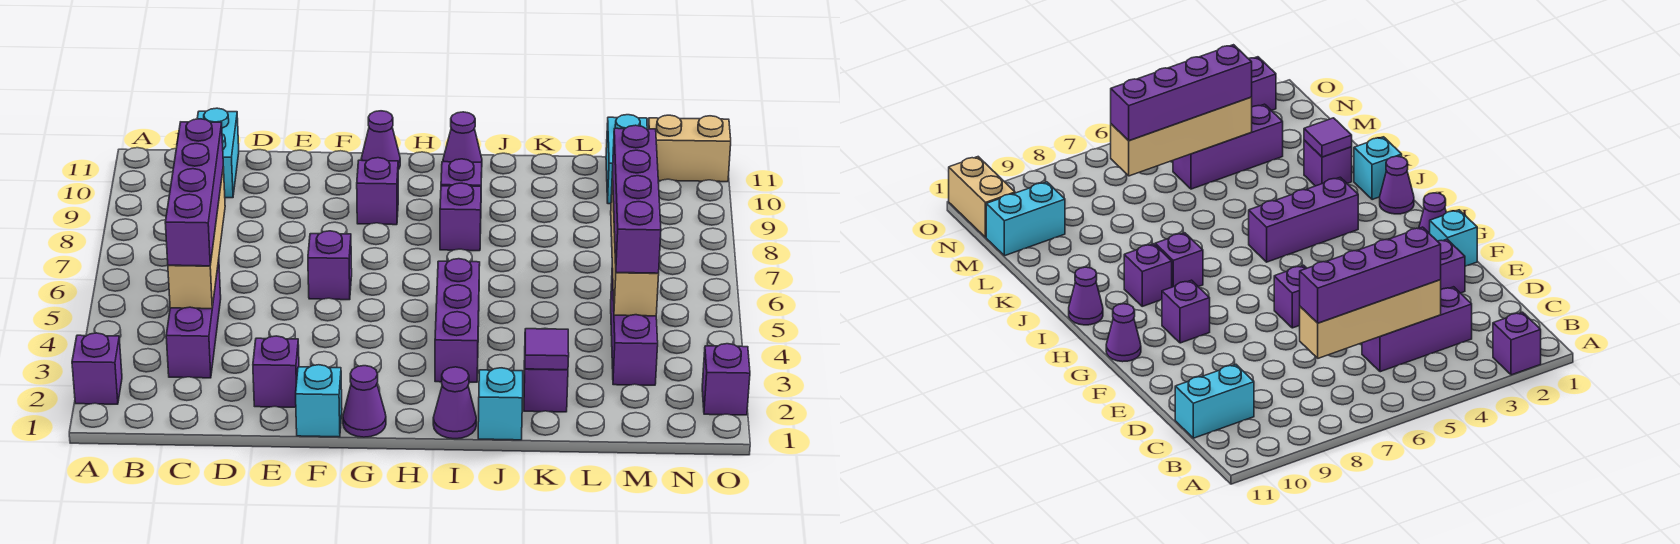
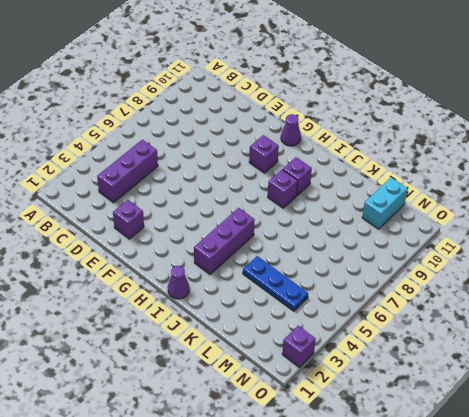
blue 1x3 plate [243,256,308,311] -> purple 1x3 brick [611,269,658,385]
none -> purple 1x1 brick [72,333,122,404]
none -> cyan 1x2 brick [197,108,239,198]
none -> cyan 1x1 brick [296,365,342,437]

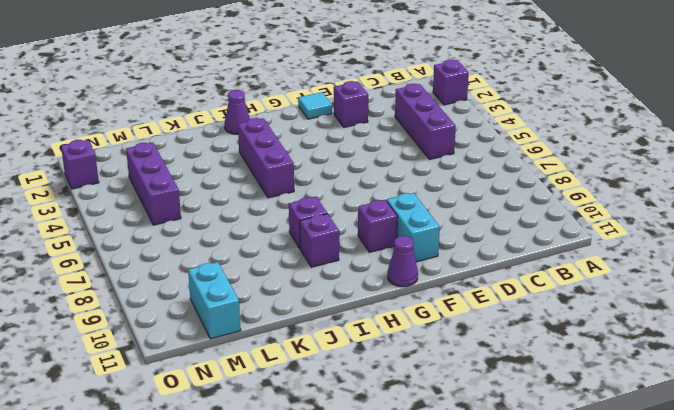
cyan 1x1 tile [298,92,332,119] -> cyan 1x1 brick [296,365,342,437]
cyan 1x2 brick [387,193,440,262] -> cyan 1x2 brick moved to [197,108,239,198]
none -> purple 1x1 brick [308,231,352,300]
none -> purple 1x1 cone [343,366,386,437]
none -> purple 1x1 cone [443,112,482,162]

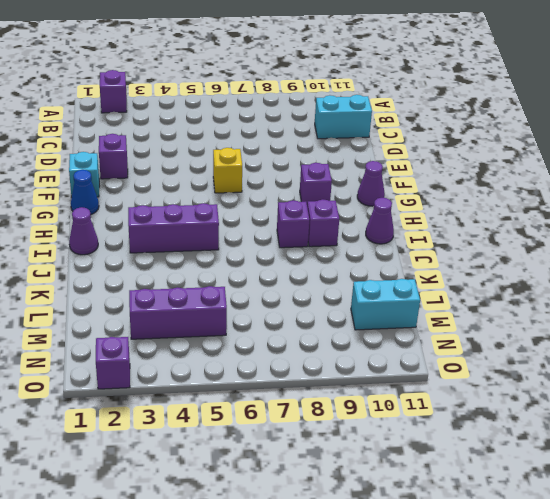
yellow 1x1 brick [213,148,242,193] -> purple 1x1 brick [308,231,352,300]
blue 1x1 cone [71,170,99,214] -> purple 1x1 cone [343,366,386,437]
none -> purple 1x3 brick [166,260,221,378]
none -> cyan 1x1 brick [478,368,523,440]
none -> purple 1x1 brick [524,360,568,412]

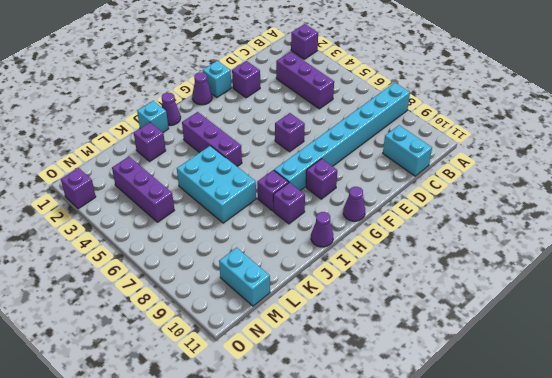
cyan 1x8 brick [274,83,410,190] -> none
cyan 2x3 brick [177,146,256,223] -> none
none -> tan 1x2 brick [648,115,731,182]
none -> tan 1x4 brick [168,167,225,309]
none -> purple 1x1 tile [525,329,569,370]

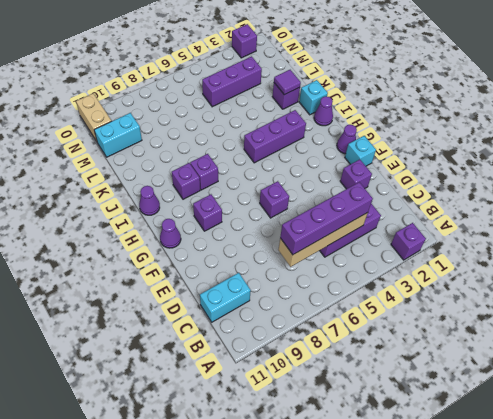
none -> tan 1x4 brick [611,172,659,316]
none -> purple 1x4 brick [613,125,661,273]

